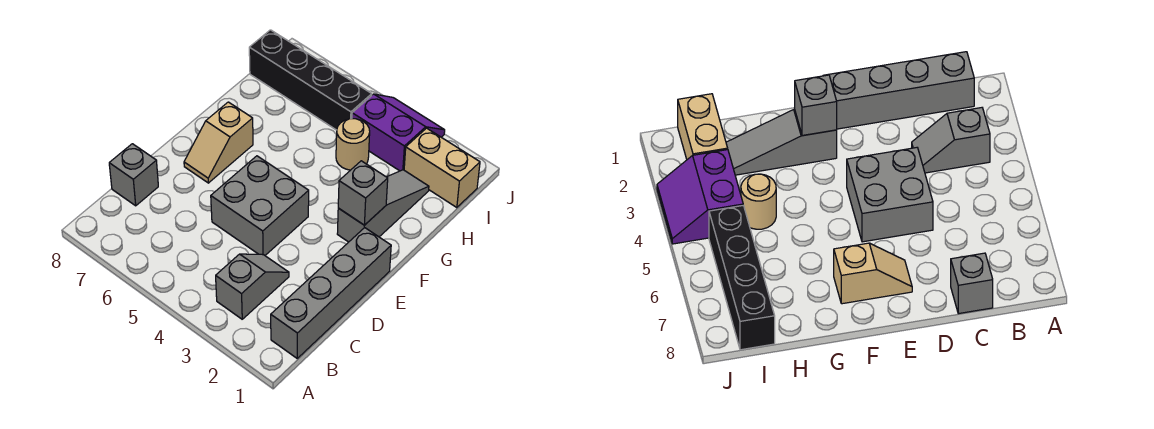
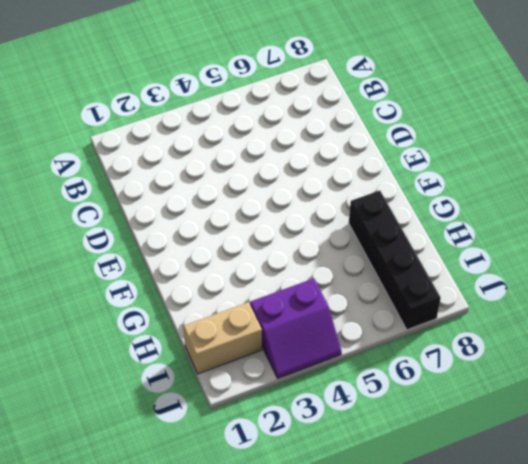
black 1x4 brick [349,191,441,330] -> black 1x4 brick turned to [249,30,372,130]
none -> grey 1x4 brick [271,228,391,358]
none -> grey 1x2 slope [216,254,289,319]

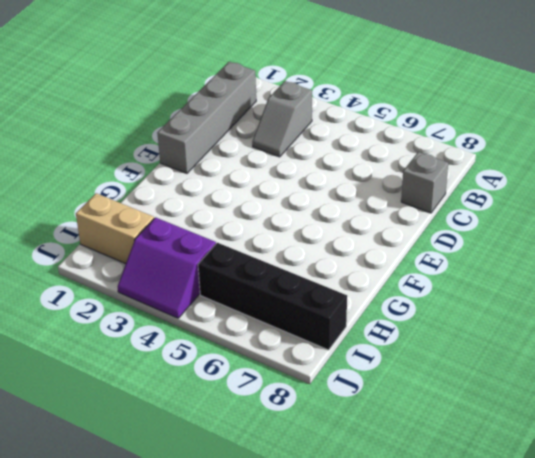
none -> grey 2x2 brick [211,156,309,255]
none -> tan 1x2 slope [184,102,253,183]

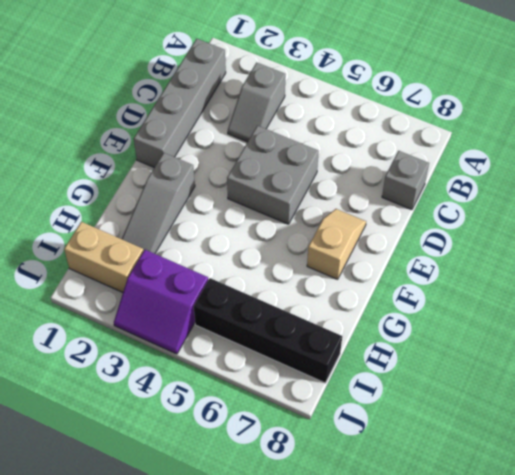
none -> tan 1x1 round brick [336,119,370,170]
none -> grey 1x1 brick [338,161,388,225]

